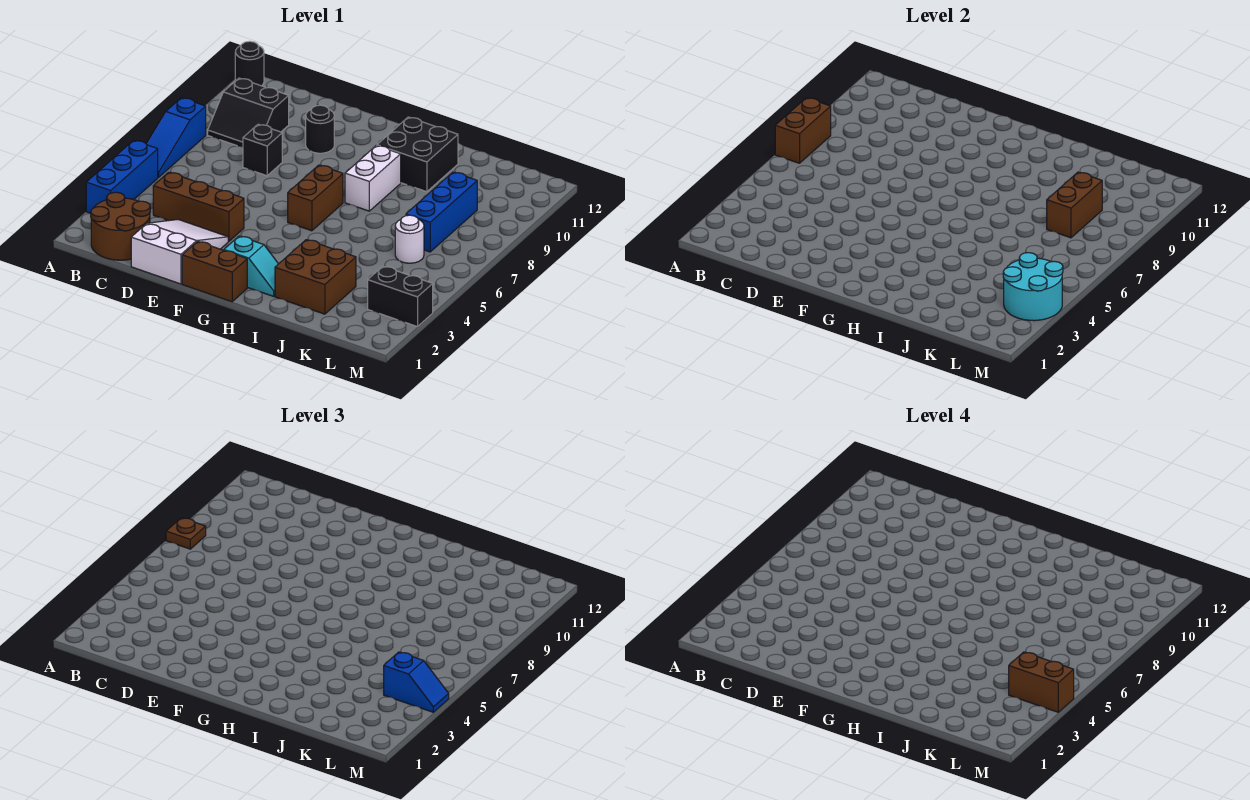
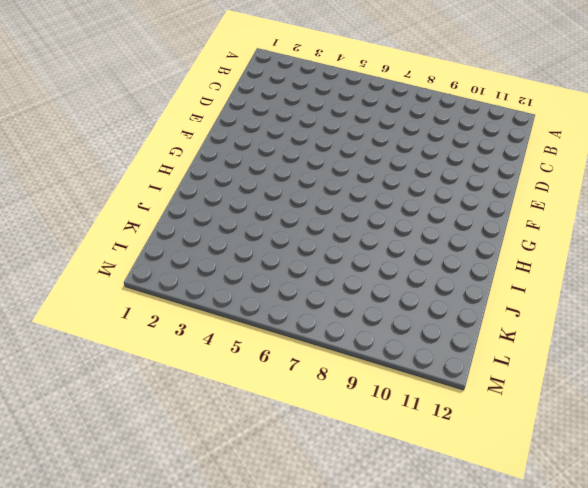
none -> blue 1x3 brick [86,140,158,213]
none -> blue 1x3 slope [146,98,206,178]
none -> black 1x1 round brick [235,41,264,86]

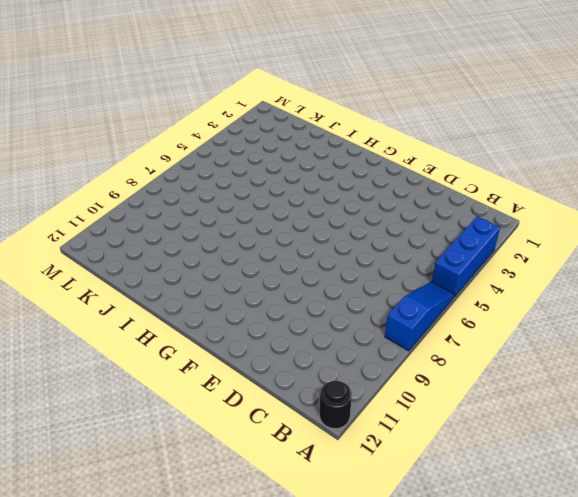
none -> brown 2x2 round brick [90,192,150,260]
none -> black 2x2 slope [208,78,289,147]
none -> brown 1x3 brick [153,172,244,241]

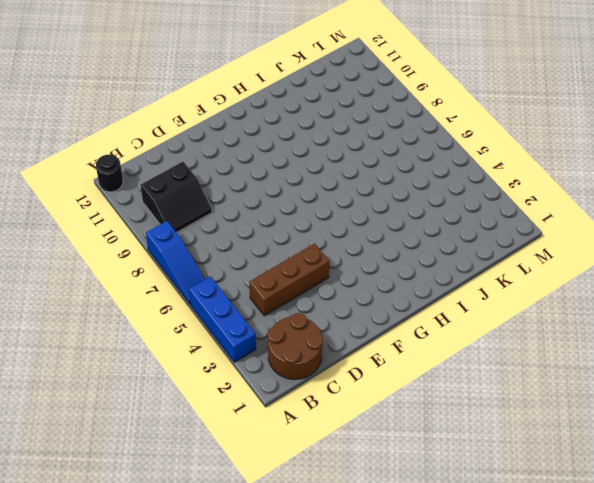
none -> white 2x3 slope [131,220,228,284]
none -> black 1x1 brick [243,124,282,176]
none -> black 1x1 round brick [306,105,334,153]

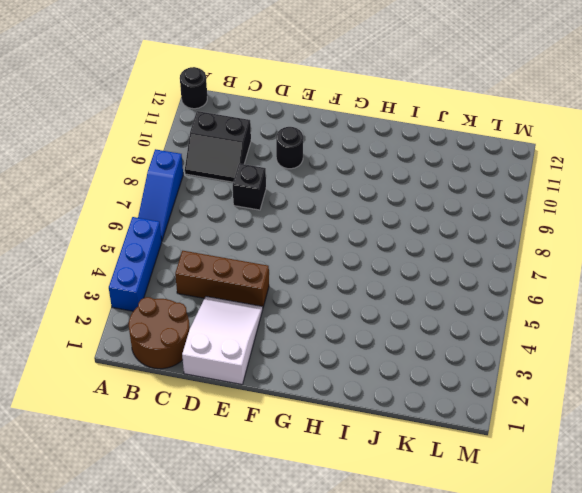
none -> brown 1x2 brick [182,241,247,302]
none -> cyan 1x2 slope [224,236,278,296]
none -> brown 1x2 brick [288,165,343,231]

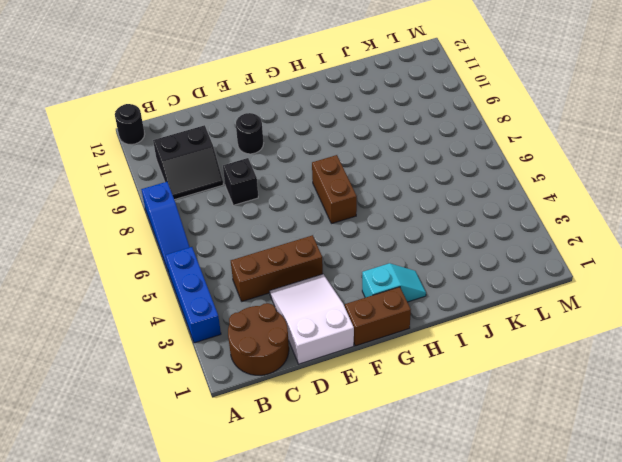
none -> white 1x2 brick [345,146,401,211]
none -> black 2x2 brick [377,117,458,192]
none -> brown 2x2 brick [275,240,356,314]

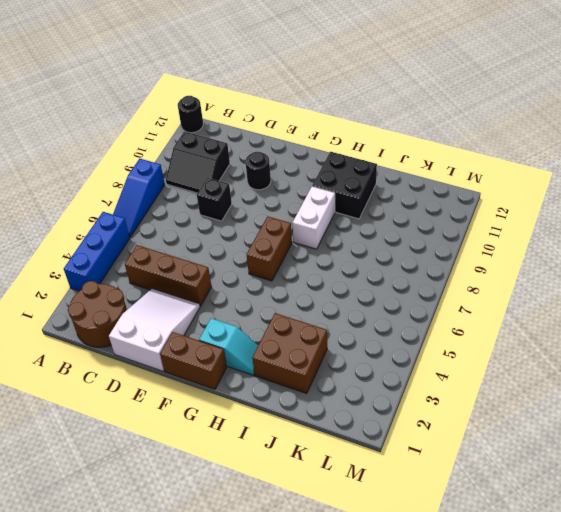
none -> white 1x1 round brick [395,215,424,263]
none -> blue 1x3 brick [406,172,477,252]
none -> black 1x2 brick [368,266,433,327]

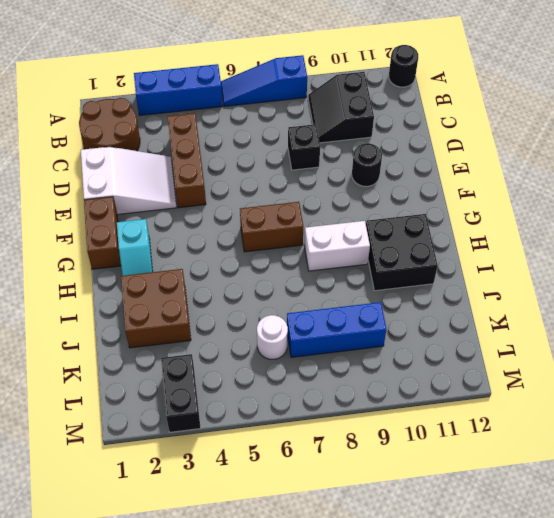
none -> brown 1x2 brick [775,98,831,163]
none -> brown 1x2 brick [1047,172,1102,238]
none -> cyan 2x2 round brick [1003,253,1063,321]

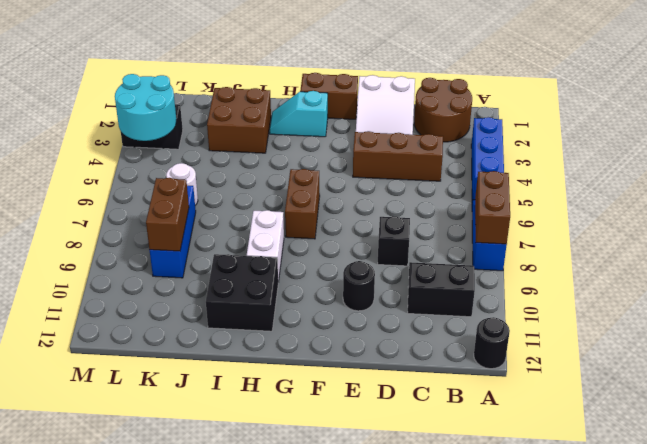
none -> brown 1x1 plate [166,518,206,549]
none -> blue 1x2 slope [384,652,449,712]
none -> brown 1x2 brick [1009,652,1074,712]

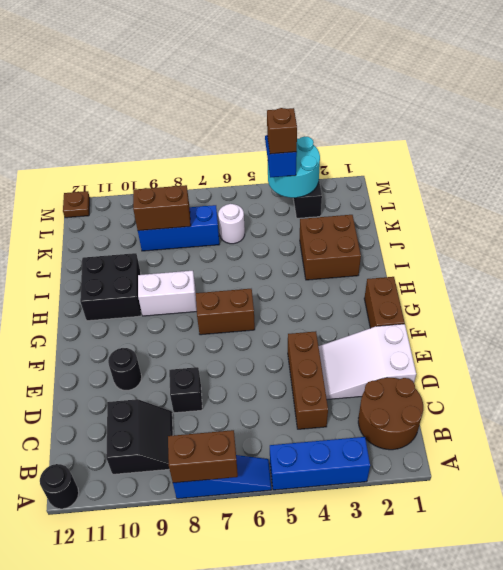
brown 1x1 brick [267,108,297,154] -> brown 1x2 brick [1009,652,1074,712]
brown 1x1 plate [63,191,90,218] -> brown 1x1 plate moved to [166,518,206,549]
none -> cyan 1x2 slope [224,236,278,296]

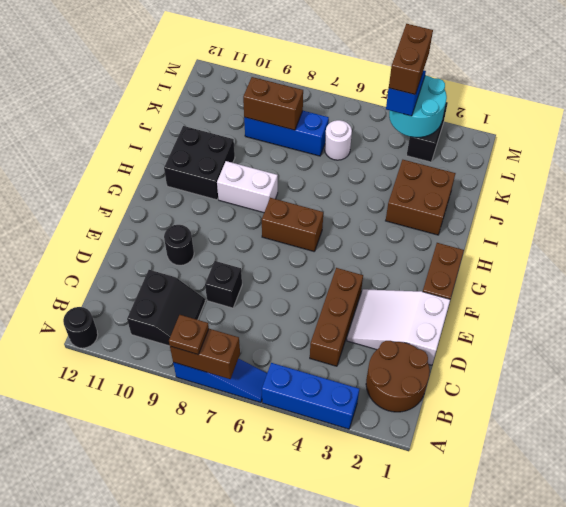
none -> cyan 1x2 slope [224,236,278,296]

